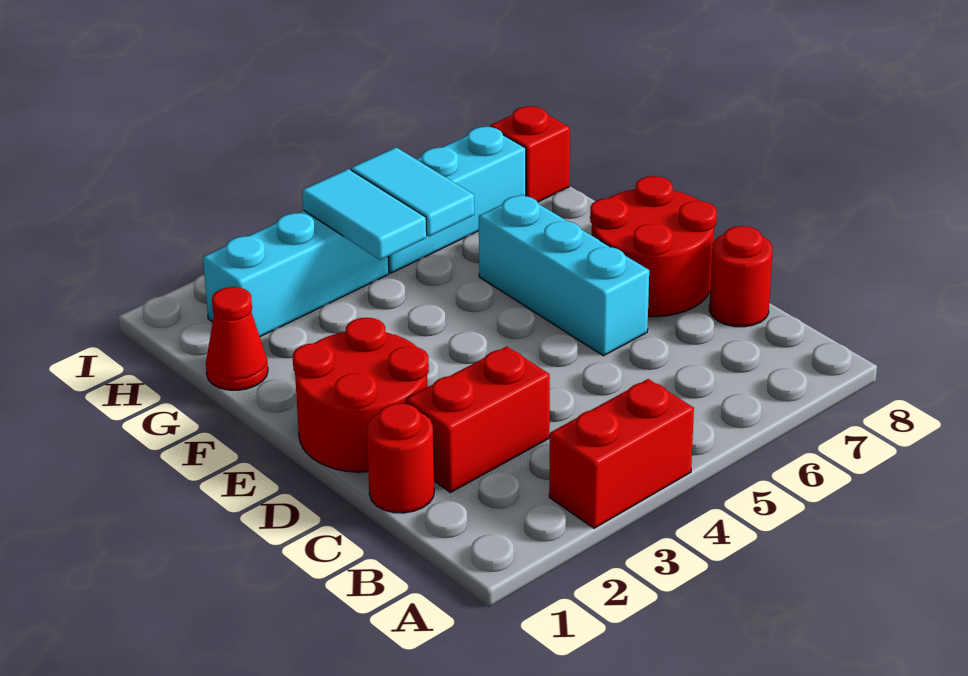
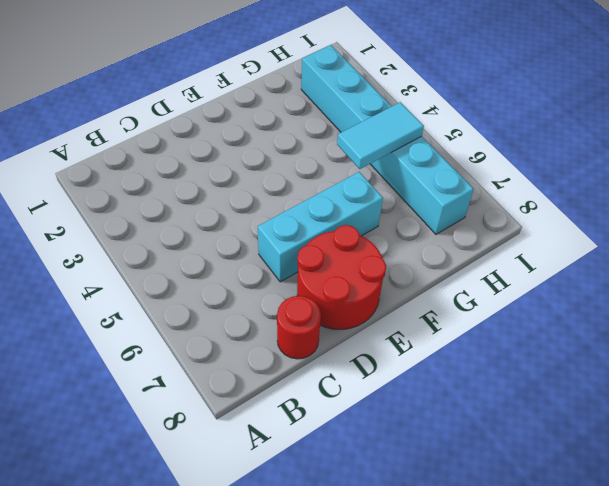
none -> red 1x2 brick [549,379,694,528]
none -> red 1x1 round brick [367,403,434,513]
none -> red 1x2 brick [407,347,550,492]

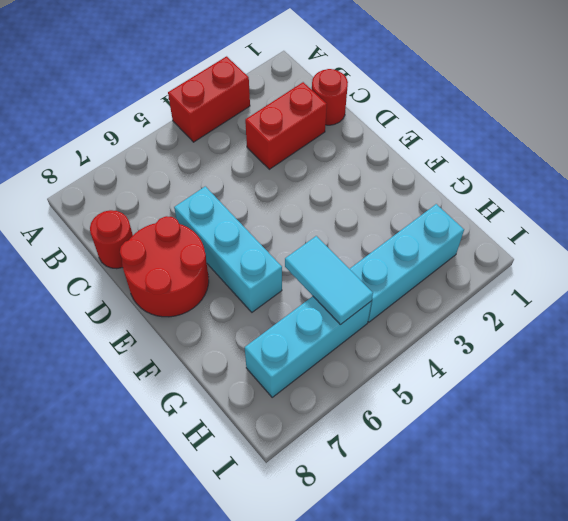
none -> red 2x2 round brick [293,318,429,472]
none -> red 1x1 cone [206,287,268,390]
none -> red 1x1 brick [490,106,570,202]

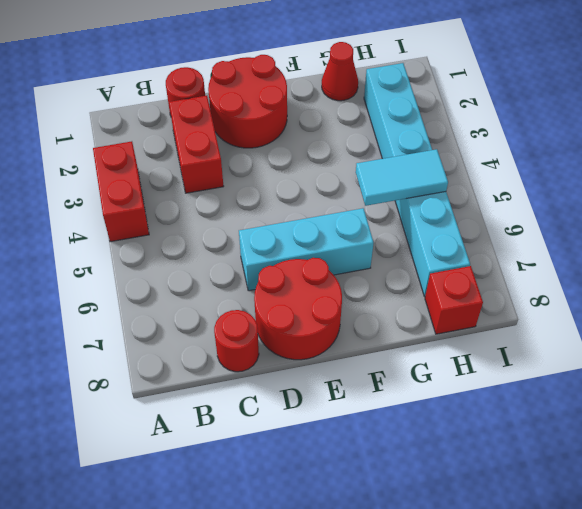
none -> cyan 1x2 tile [302,169,427,260]

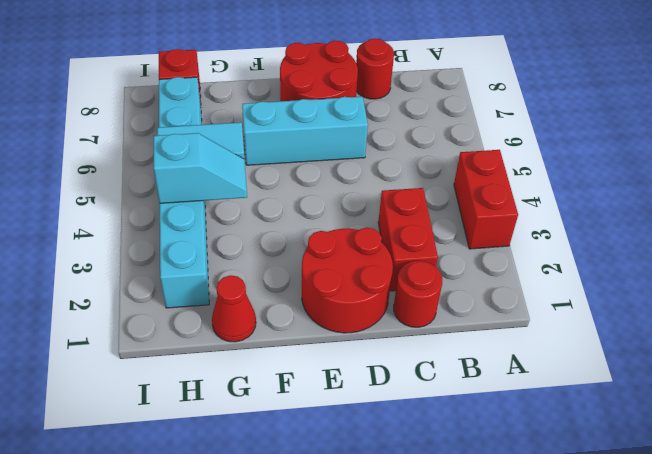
cyan 1x2 slope [154,133,247,203] -> cyan 1x2 tile [302,169,427,260]

